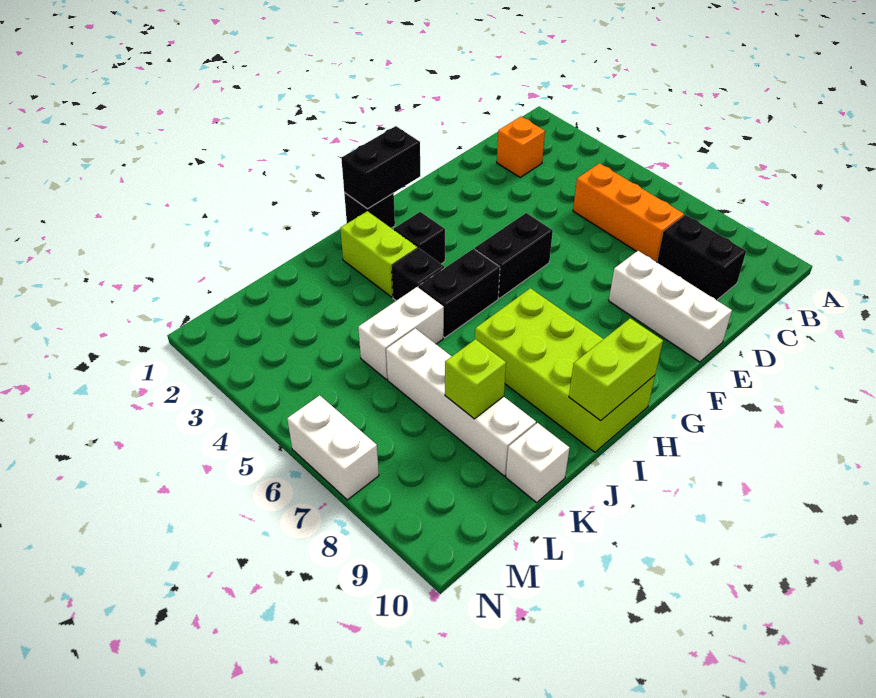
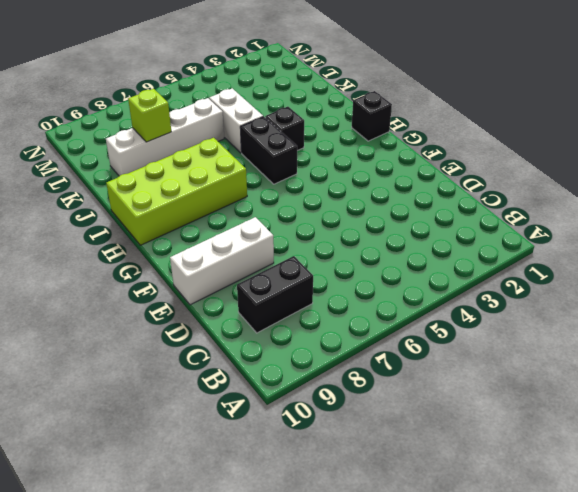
none -> orange 1x1 brick [497,117,545,177]
none -> orange 1x3 brick [573,163,684,262]
none -> black 1x2 brick [475,213,553,298]

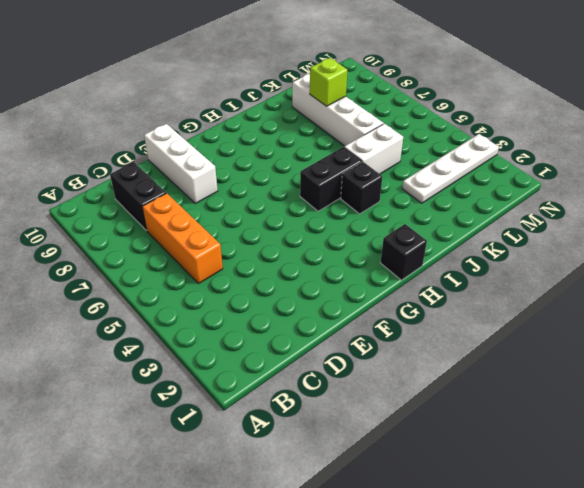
white 1x4 plate [402,134,499,203] -> none
none -> orange 1x1 brick [497,117,545,177]
none -> black 1x2 brick [475,213,553,298]
none -> black 1x1 brick [394,212,445,264]

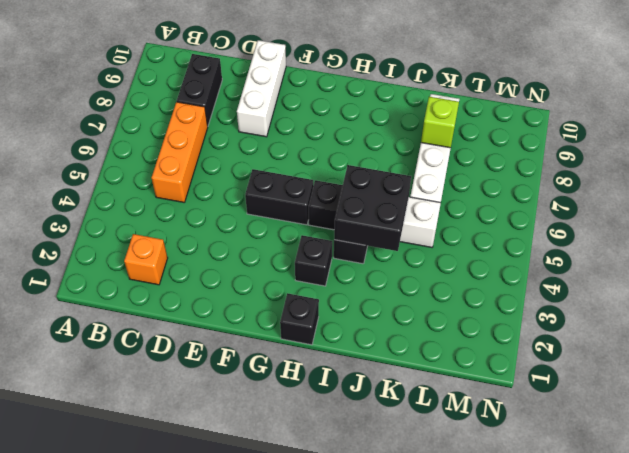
black 2x2 brick [334,165,411,251] -> none
none -> lime 2x4 brick [475,288,655,452]
none -> lime 1x2 brick [340,211,417,297]
none -> white 1x1 brick [506,423,569,503]

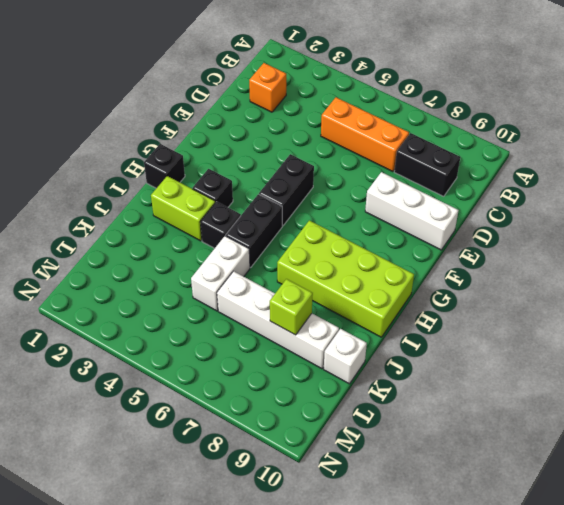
none -> white 1x2 brick [287,395,379,500]
none -> black 1x2 brick [341,126,420,209]
none -> lime 1x2 brick [569,318,663,421]

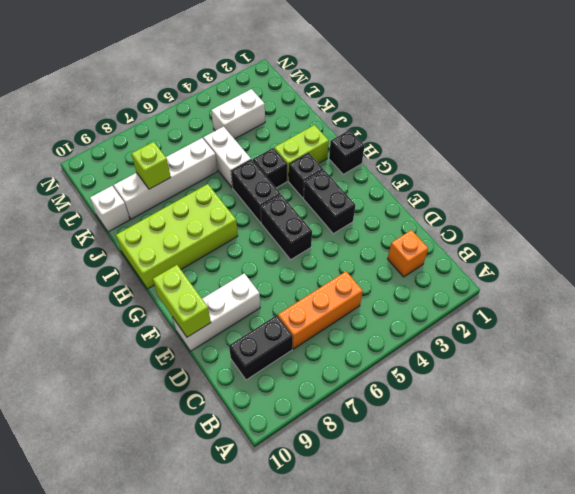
lime 1x2 brick [153,265,211,337] -> lime 1x2 brick moved to [569,318,663,421]
black 1x2 brick [303,170,355,234] -> black 1x2 brick moved to [341,126,420,209]
white 1x2 brick [211,89,265,139] -> white 1x2 brick moved to [287,395,379,500]

